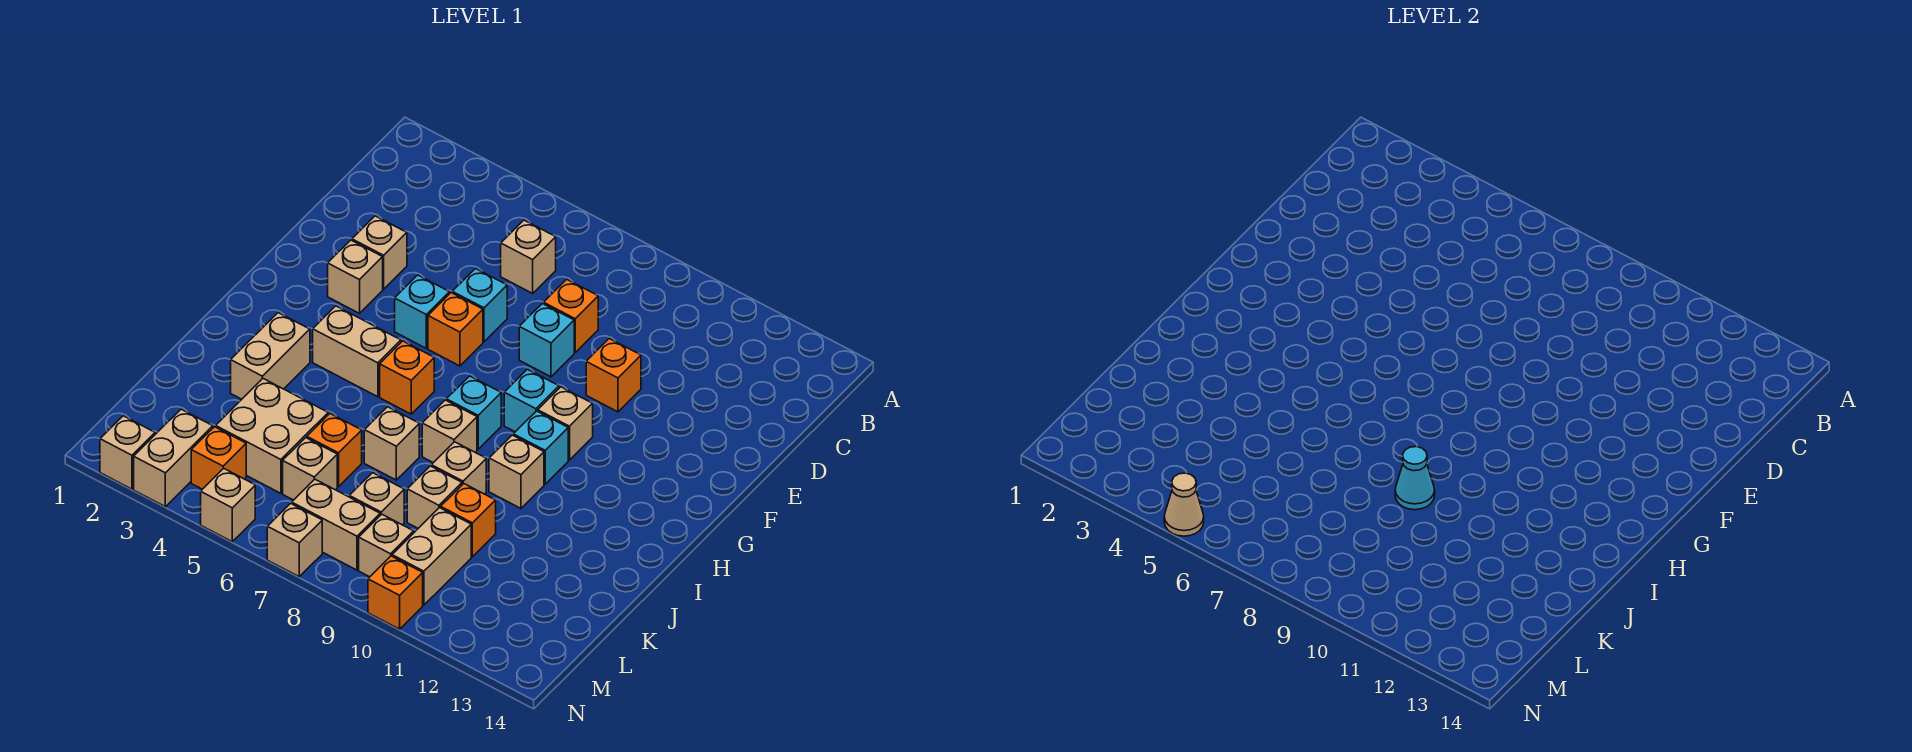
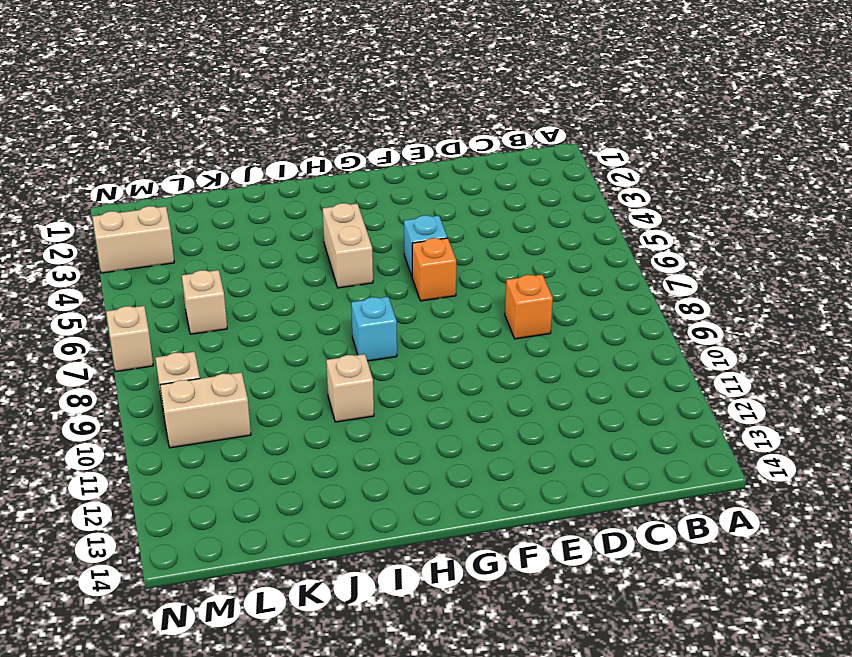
none -> tan 1x1 brick [501,220,556,293]
none -> tan 1x1 brick [352,216,407,289]
none -> cyan 1x1 brick [452,269,507,342]
none -> cyan 1x1 brick [519,304,574,377]

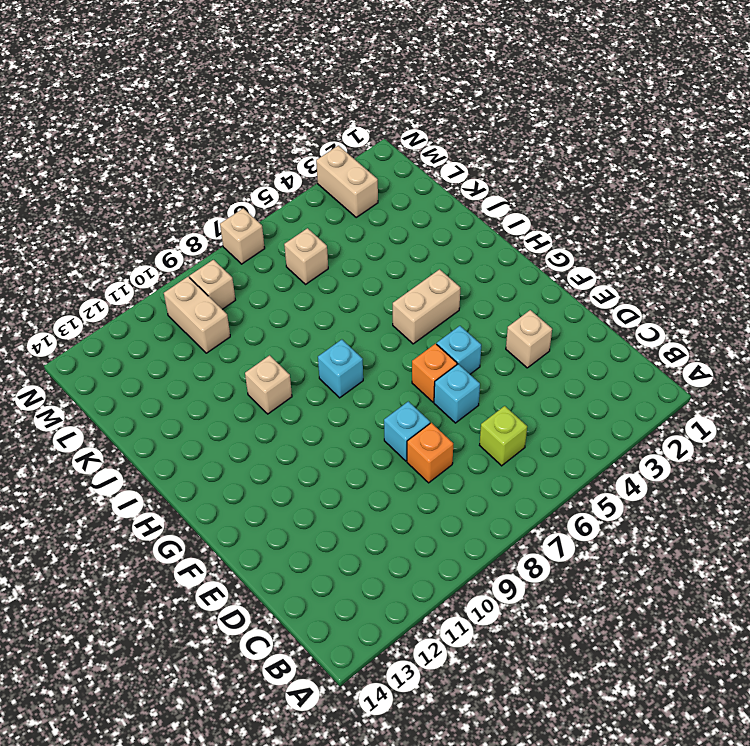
lime 1x1 brick [480,406,527,466] -> tan 1x1 brick [501,220,556,293]
none -> orange 1x1 brick [586,339,641,412]
none -> tan 1x1 brick [328,240,383,313]
none -> cyan 1x1 brick [504,369,559,432]
none -> tan 1x1 brick [538,387,593,460]

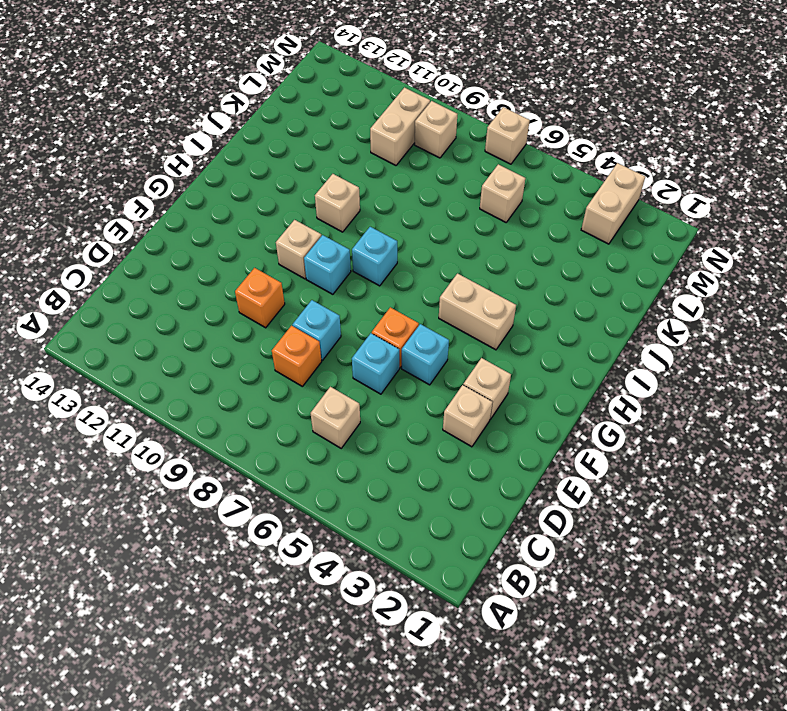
none -> orange 1x1 brick [380,341,434,414]
none -> cyan 1x1 brick [513,411,568,484]
none -> tan 1x2 brick [231,313,310,399]
none -> tan 1x1 brick [422,400,477,463]

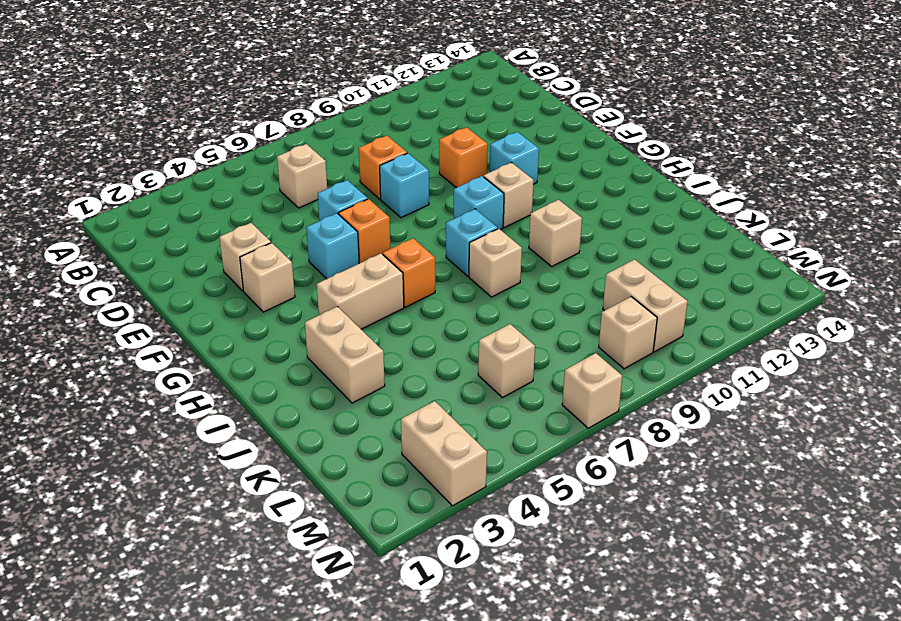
cyan 1x1 brick [489,132,539,184] -> cyan 1x1 brick moved to [513,411,568,484]
none -> tan 1x1 brick [364,407,419,480]
none -> tan 1x1 brick [431,442,486,494]
none -> tan 2x2 brick [216,379,328,493]
none -> orange 1x1 brick [307,414,362,487]

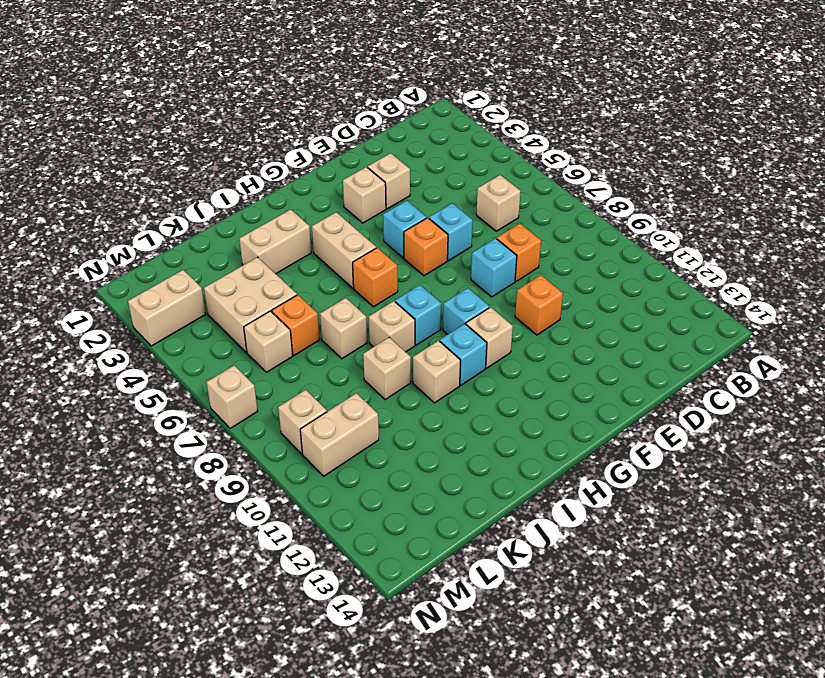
none -> tan 1x1 brick [407,466,462,528]
none -> orange 1x1 brick [441,484,496,557]
none -> tan 1x1 brick [349,473,404,525]
none -> orange 1x1 brick [191,427,246,489]

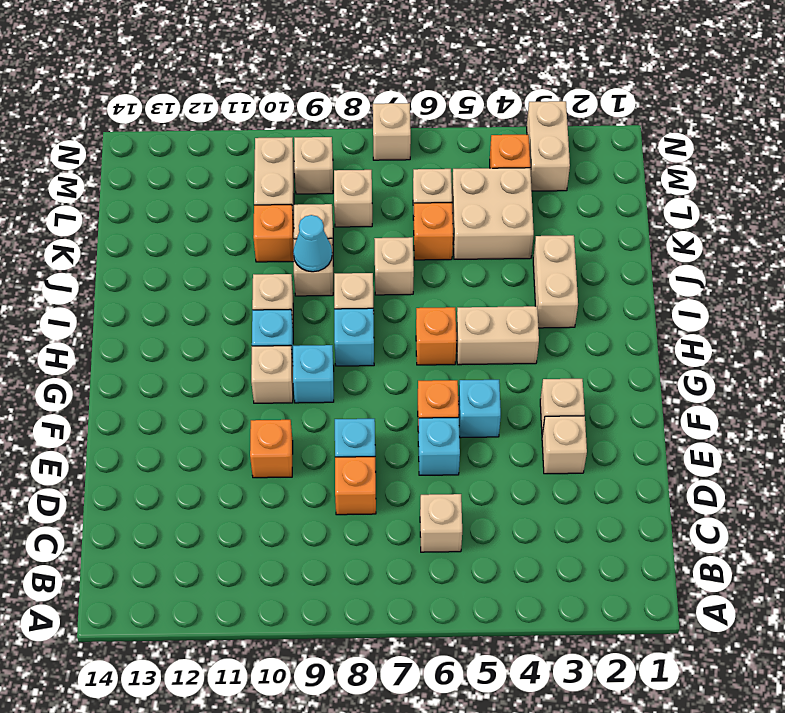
none -> tan 1x2 brick [292,479,380,570]
none -> tan 1x1 brick [100,416,155,489]
none -> tan 1x1 brick [201,468,255,541]
none -> orange 1x1 brick [368,556,423,629]

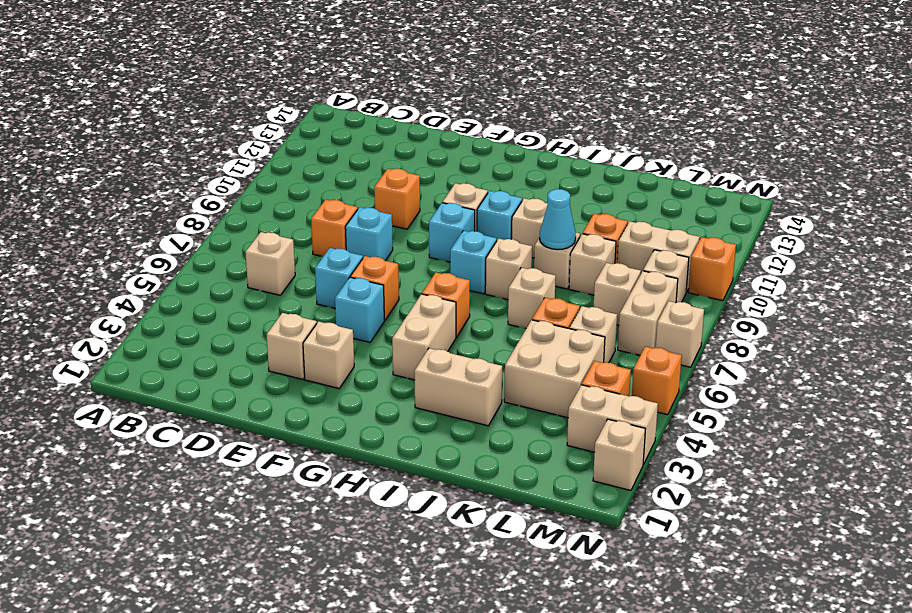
orange 1x1 brick [632,347,682,415] -> tan 1x1 brick [201,468,255,541]
none -> tan 1x1 cone [1164,473,1204,536]

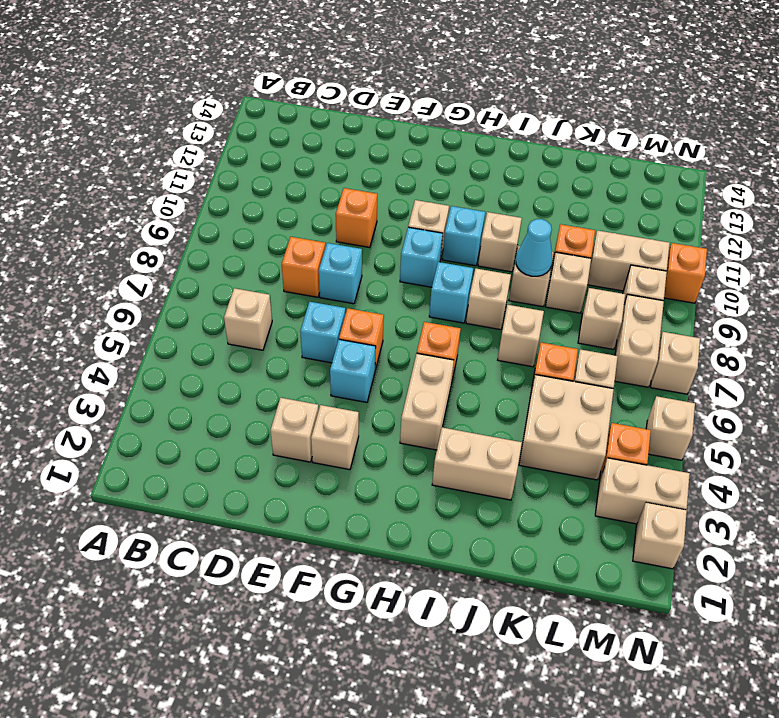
none -> tan 1x1 cone [1164,473,1204,536]

